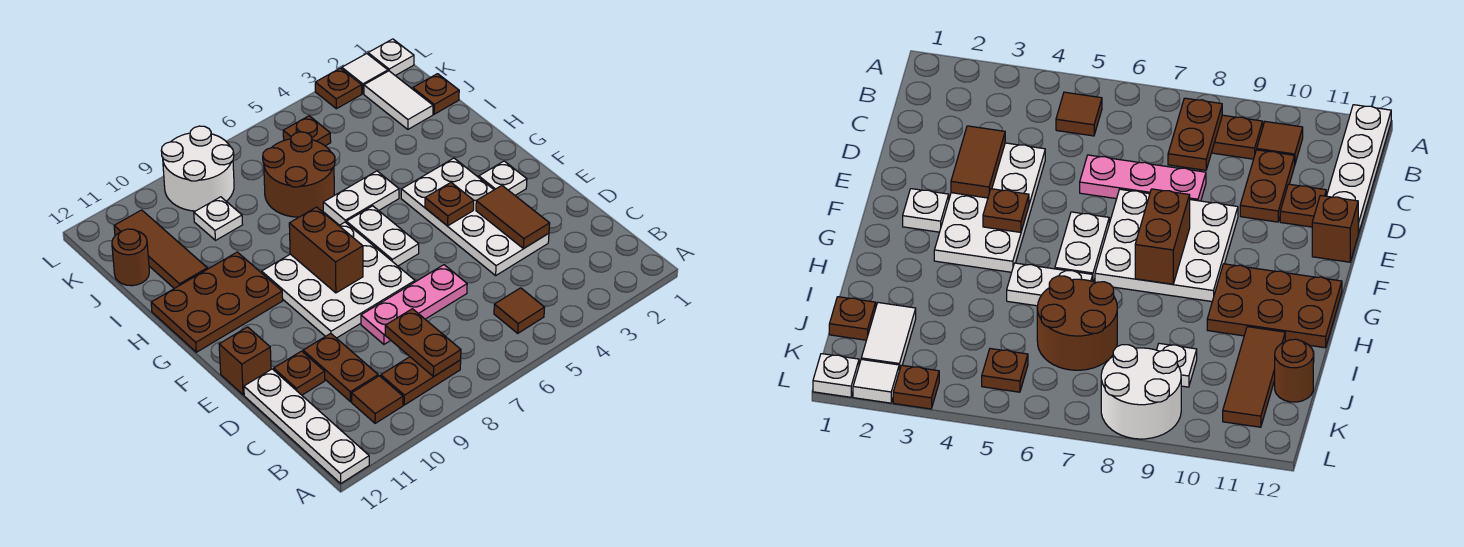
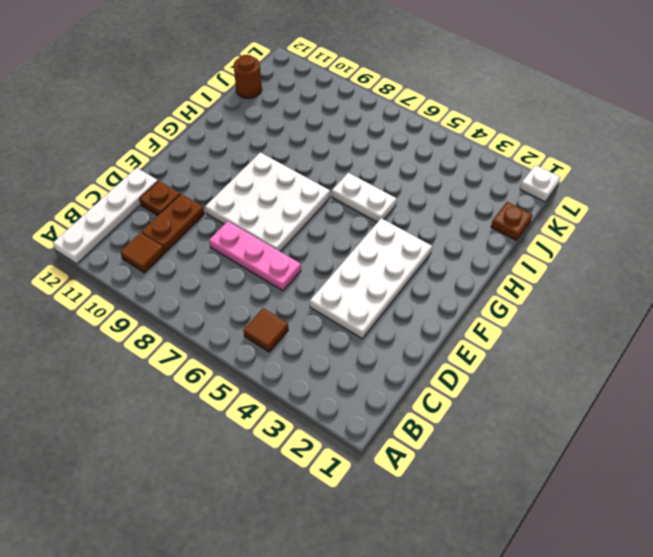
none -> brown 1x2 plate [381,357,461,405]
none -> brown 1x1 brick [219,327,271,395]
none -> white 1x1 plate [479,161,527,195]

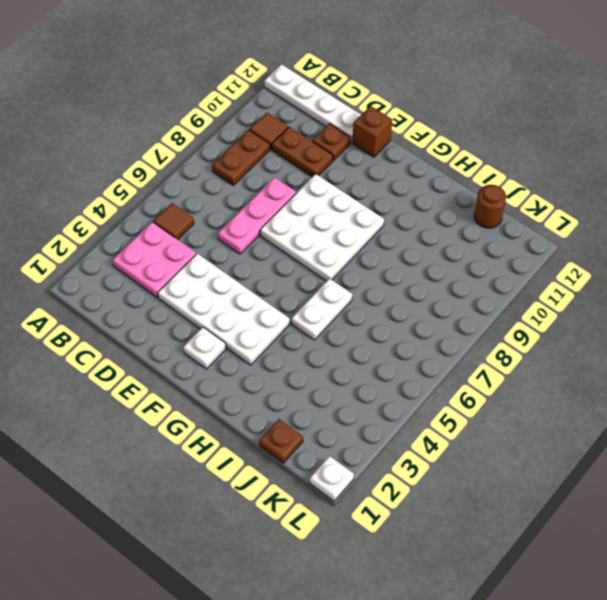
pink 2x2 plate [113,222,196,297] -> none
none -> white 1x2 plate [346,206,419,266]
none -> brown 2x3 plate [151,252,283,352]
none -> brown 2x2 round brick [263,132,335,217]

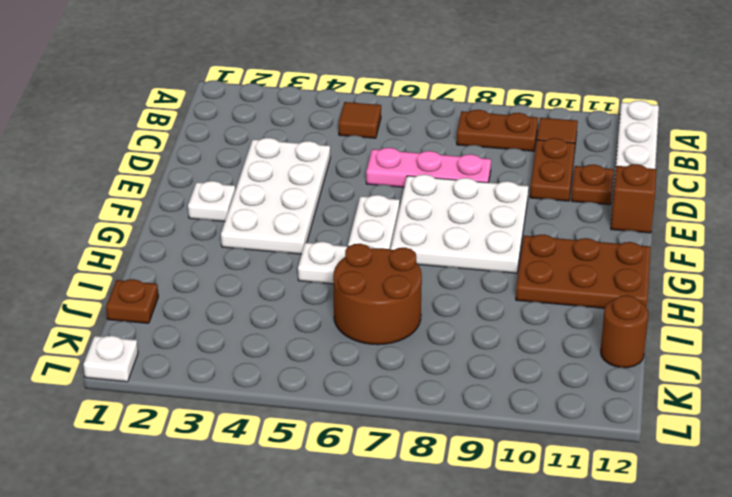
none -> brown 1x3 tile [114,210,207,288]
none -> white 1x2 tile [364,71,433,129]
none -> white 1x1 plate [194,197,243,240]

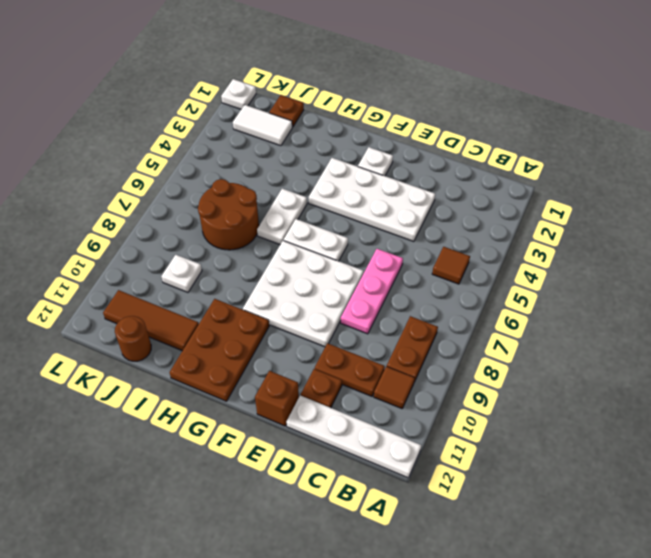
none -> brown 1x1 plate [283,116,331,146]
none -> white 2x2 round brick [161,126,234,211]
none -> white 1x1 tile [342,54,388,94]

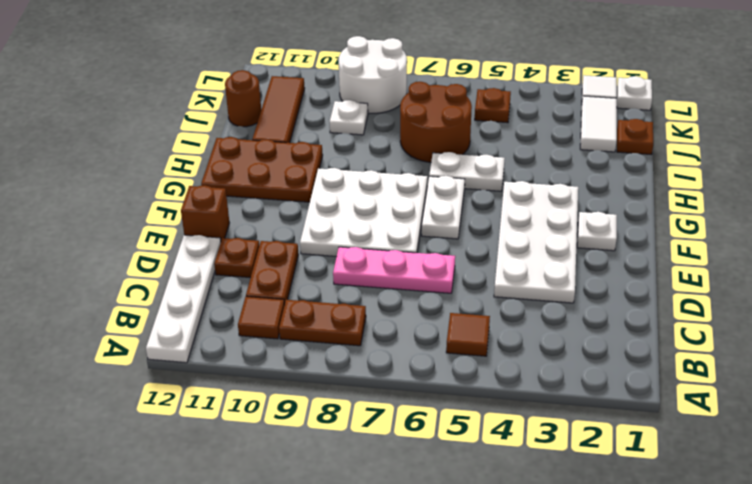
none -> brown 1x1 plate [315,68,362,109]
none -> brown 1x2 plate [385,309,461,377]
none -> brown 1x2 tile [476,186,550,249]

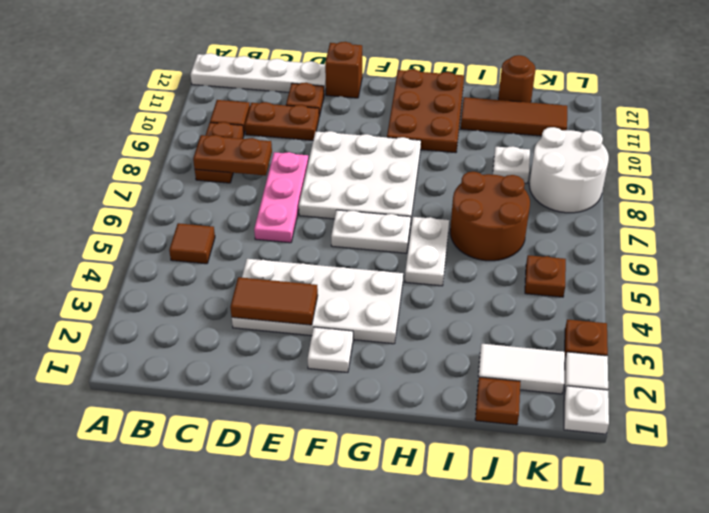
none -> brown 1x1 plate [425,183,474,226]
none -> brown 1x2 brick [289,207,363,293]

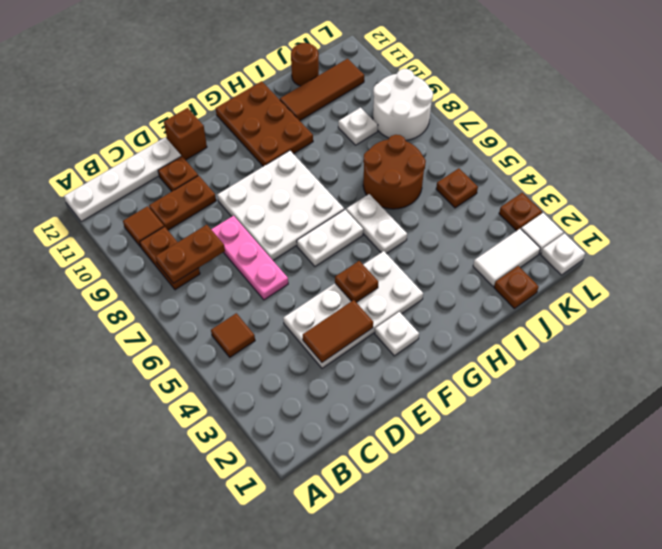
none -> brown 1x2 brick [289,207,363,293]

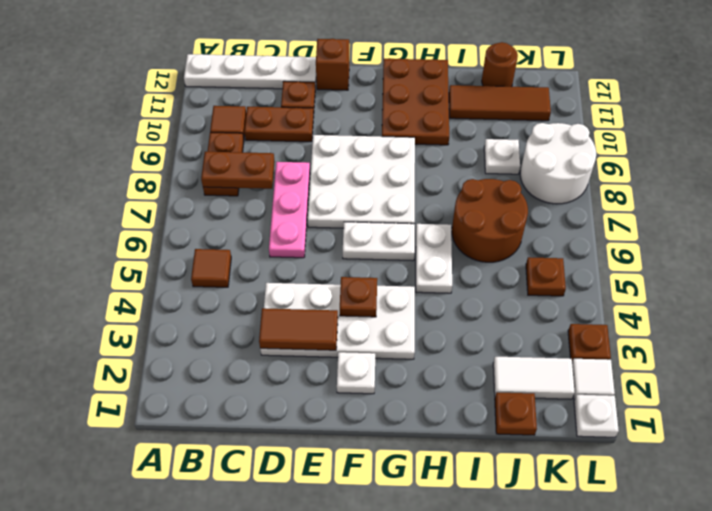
none -> brown 1x2 brick [289,207,363,293]

